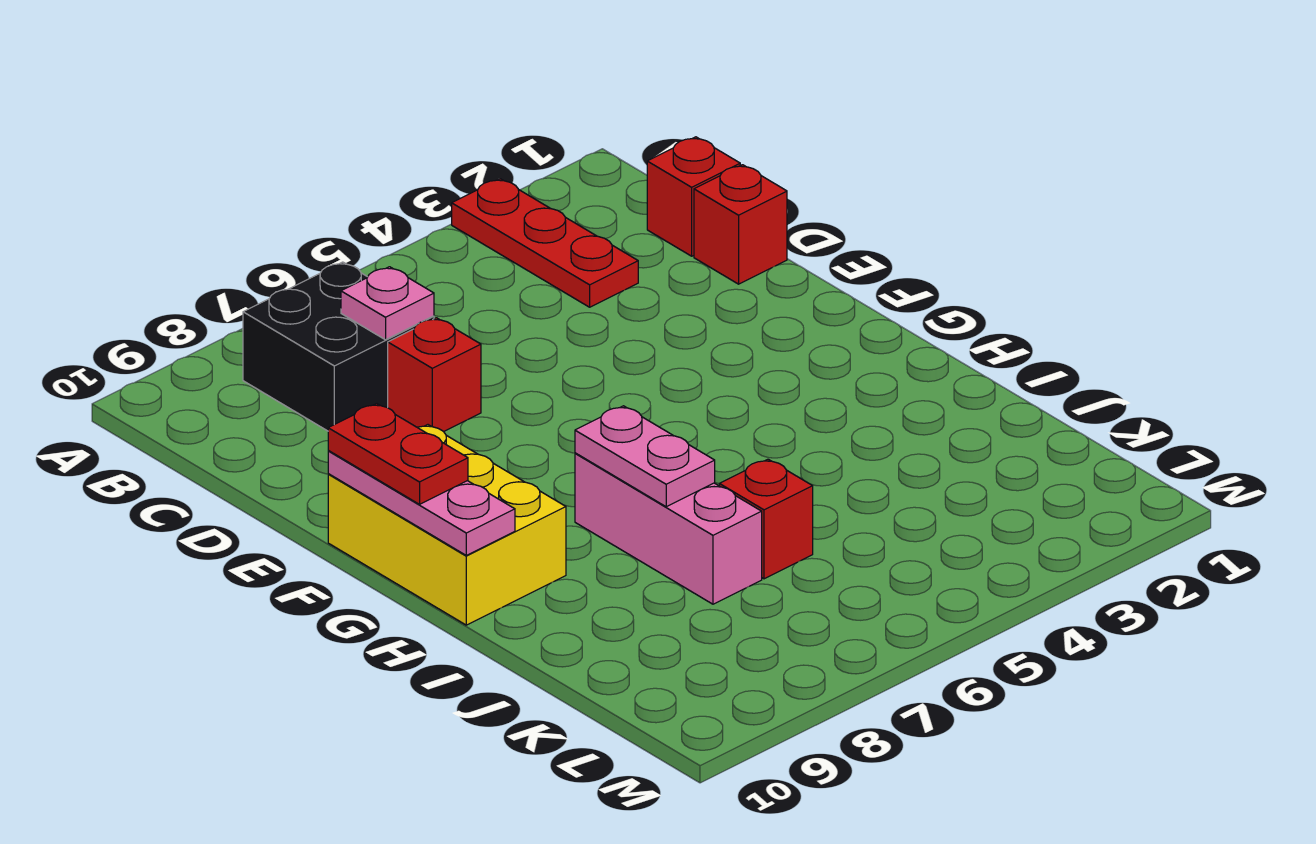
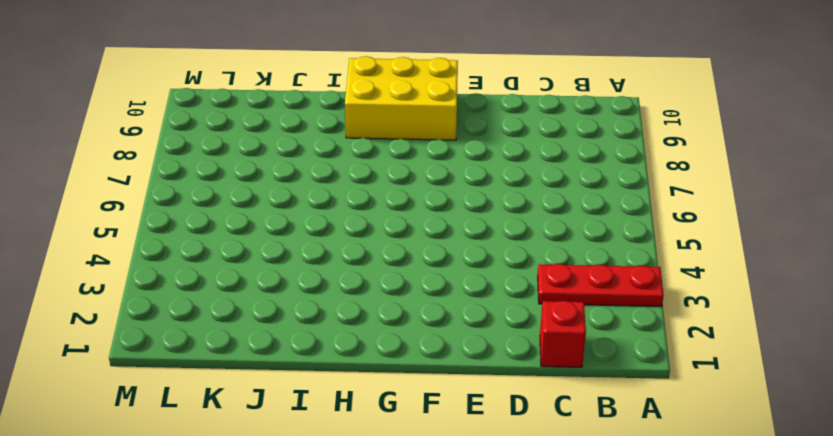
none -> black 2x2 brick [243,262,434,431]
none -> red 1x1 brick [694,165,787,284]
none -> red 1x1 brick [388,318,481,432]

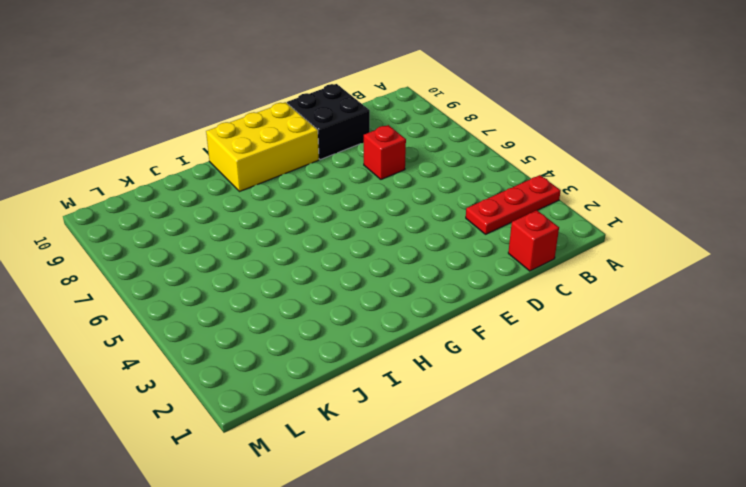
black 2x2 brick [287,84,370,160] -> black 2x2 brick moved to [243,262,434,431]
none -> red 1x1 brick [694,165,787,284]
none -> pink 1x3 brick [575,453,762,604]
none -> red 1x1 brick [719,459,813,579]

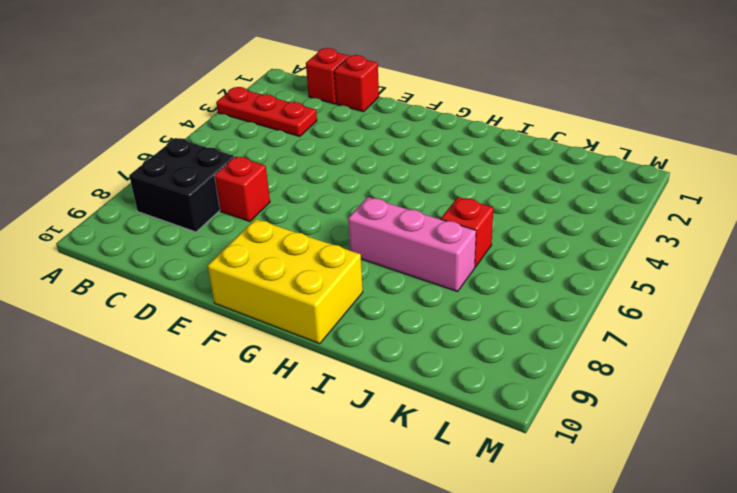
none -> pink 1x1 plate [341,267,434,340]
none -> pink 1x3 plate [328,451,515,555]
none -> pink 1x2 plate [575,406,715,507]

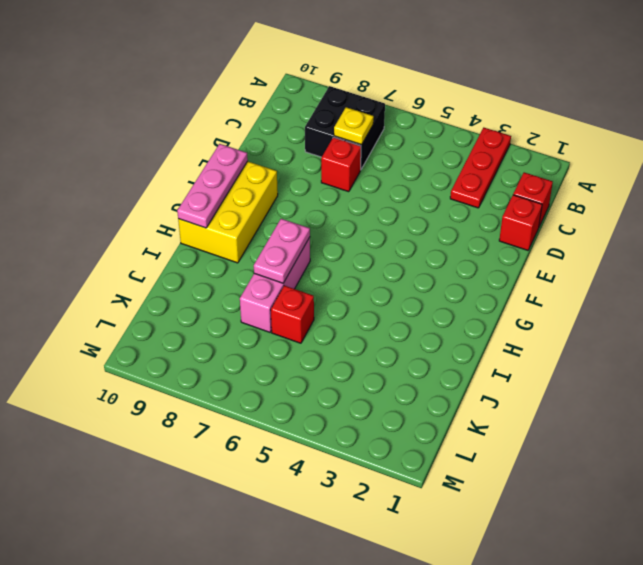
yellow 1x1 plate [334,107,374,145] -> pink 1x1 plate [341,267,434,340]
none -> red 1x2 plate [328,404,468,504]

